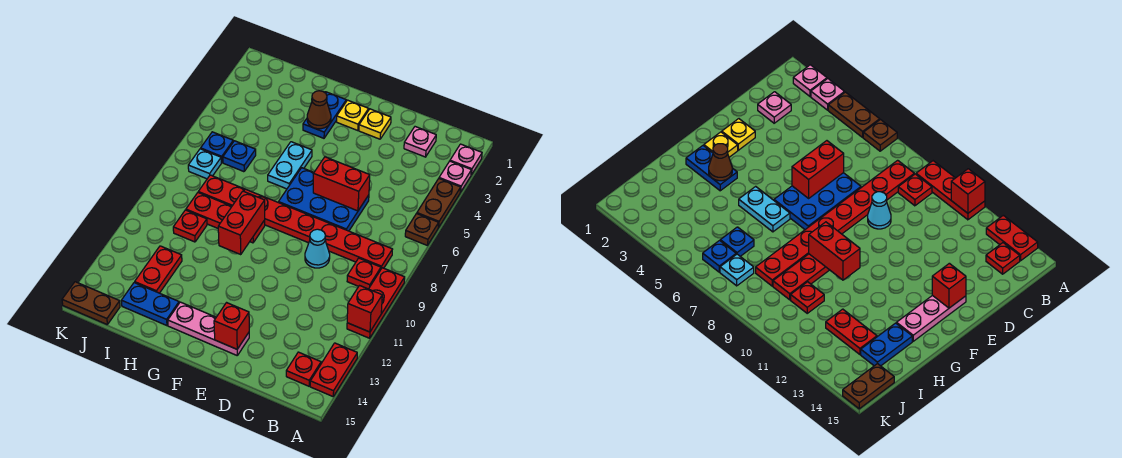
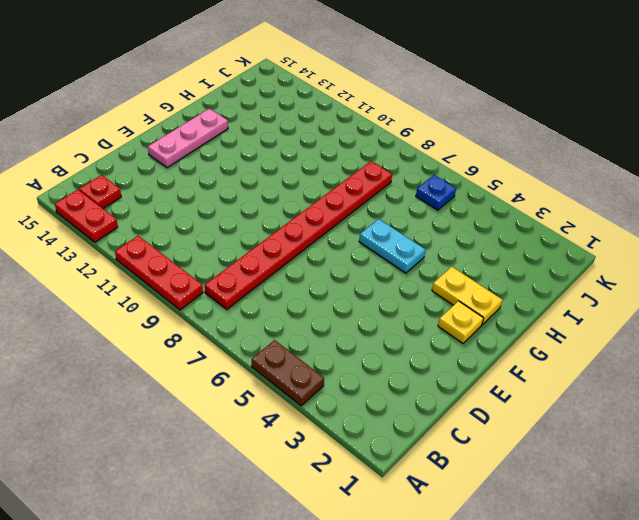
yellow 1x2 plate [432,267,502,325] -> blue 1x2 plate [303,92,346,138]
none -> pink 1x1 plate [450,144,482,175]
none -> pink 1x1 plate [439,161,471,192]
none -> brown 1x1 plate [405,214,439,246]
none -> red 1x1 plate [347,258,381,289]

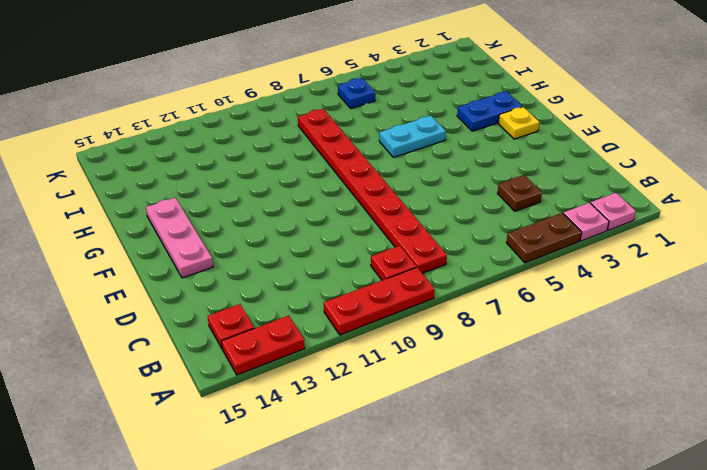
brown 1x1 plate [498,175,542,211] -> brown 1x1 plate moved to [405,214,439,246]
none -> pink 1x1 plate [404,127,436,157]
none -> blue 2x3 plate [278,168,369,231]
none -> cyan 1x1 cone [305,229,330,268]
none -> yellow 1x1 plate [359,109,391,139]

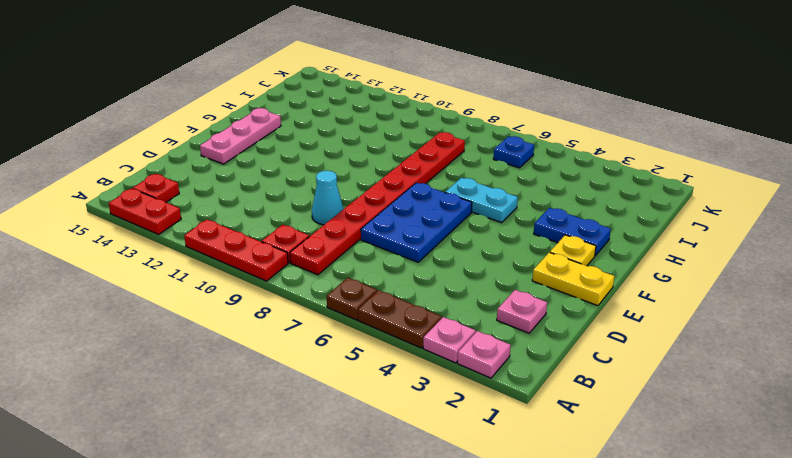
yellow 1x2 plate [532,252,614,306] -> yellow 1x1 plate [359,109,391,139]
none -> red 1x3 plate [186,193,265,243]
none -> blue 1x2 plate [121,283,179,326]
none -> blue 1x1 plate [223,141,256,172]
none -> red 1x1 plate [173,210,207,242]

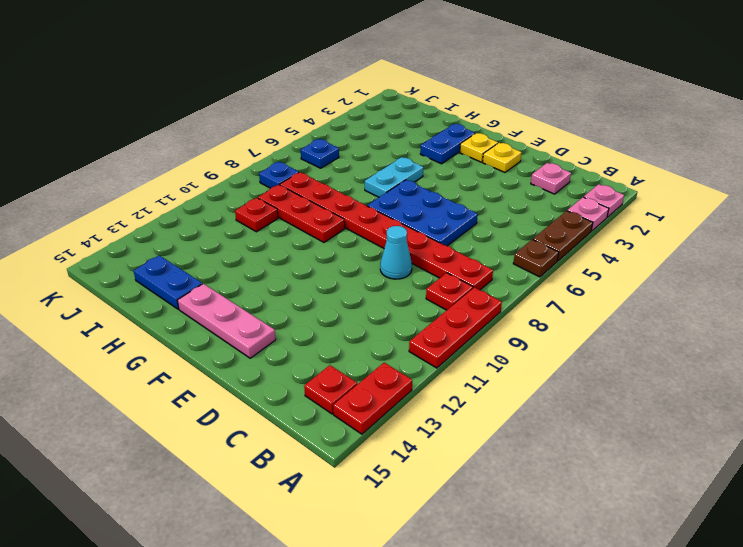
blue 1x1 plate [259,162,299,188] -> blue 1x1 plate moved to [223,141,256,172]
none -> red 1x2 plate [135,246,182,293]
none -> cyan 1x1 plate [188,149,221,179]
none -> brown 1x2 plate [62,282,120,324]
none -> red 1x1 brick [347,286,382,332]

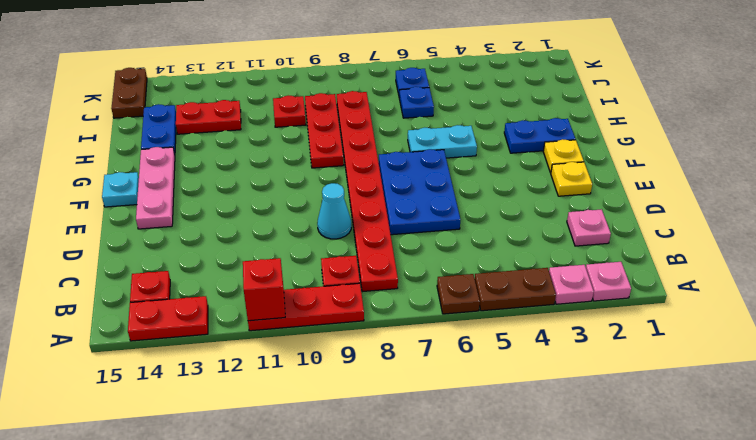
cyan 1x1 plate [102,172,139,207] -> cyan 1x1 plate moved to [188,149,221,179]
none -> red 1x2 brick [313,157,370,211]
none -> red 1x1 brick [214,303,249,349]
none -> brown 1x1 cone [307,91,331,129]
none -> red 1x2 brick [218,191,265,254]

